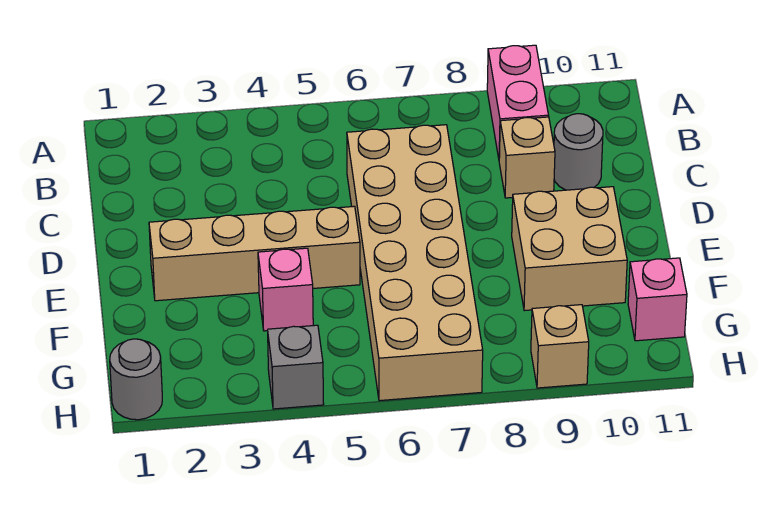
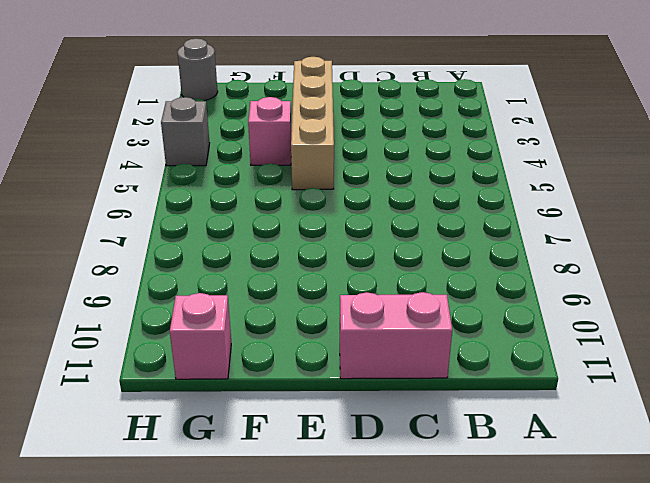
pink 1x2 brick [340,292,452,379] -> pink 1x2 brick moved to [487,45,549,158]
none -> tan 2x6 brick [347,125,483,401]
none -> tan 1x1 brick [499,117,555,198]

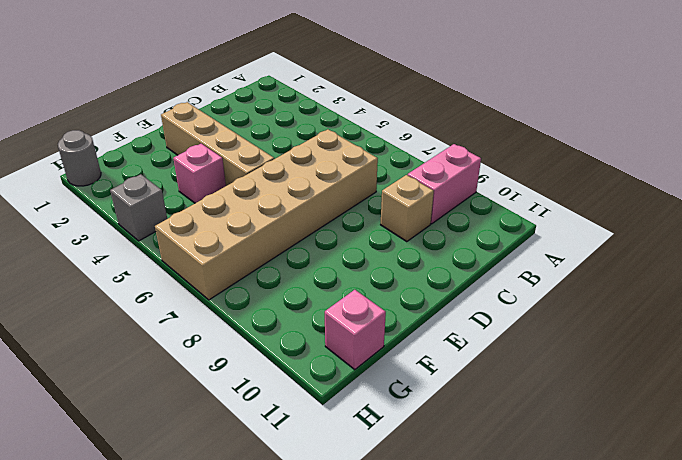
none -> grey 1x1 round brick [554,114,603,190]
none -> tan 2x2 brick [512,187,627,311]

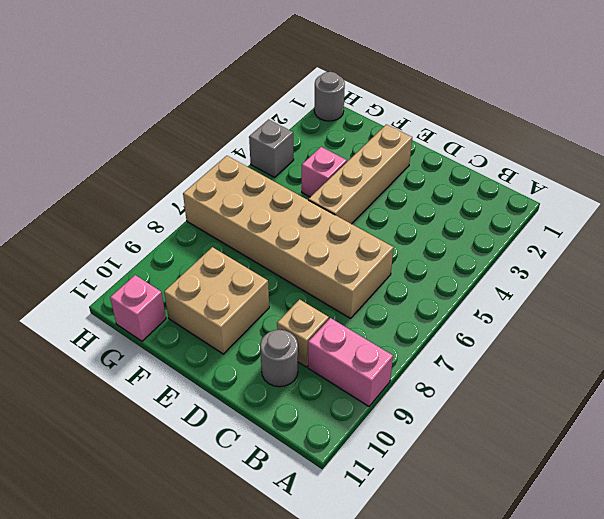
none -> tan 1x1 brick [531,305,589,388]

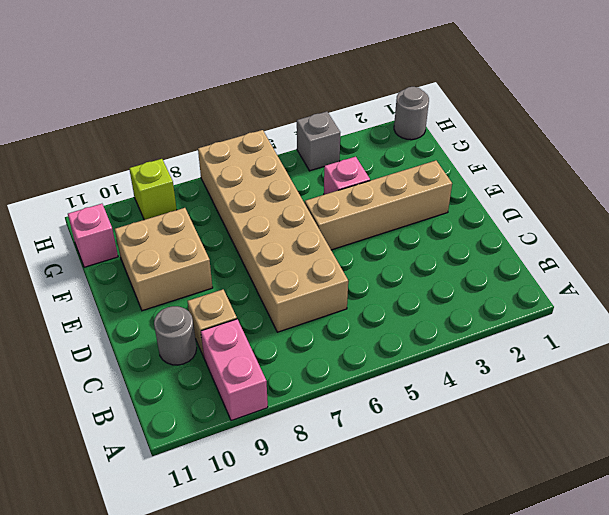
lime 1x1 brick [129,159,177,220] -> tan 1x1 brick [531,305,589,388]

